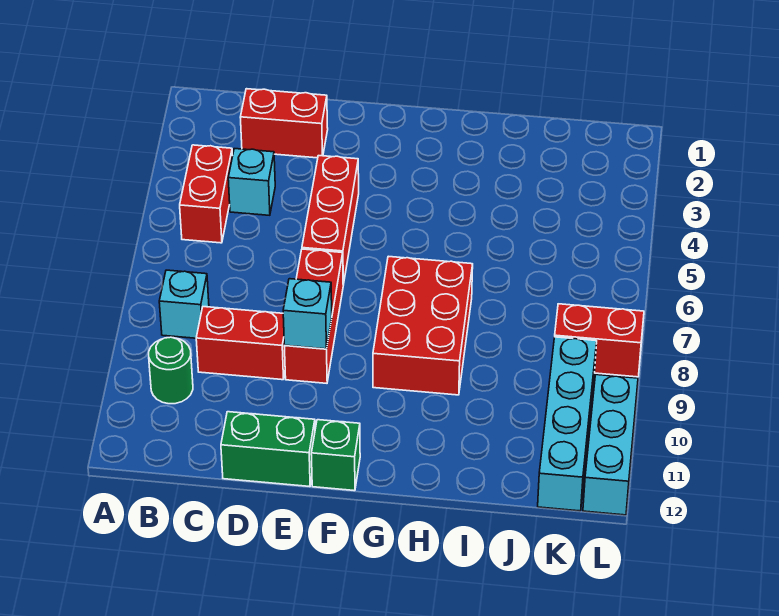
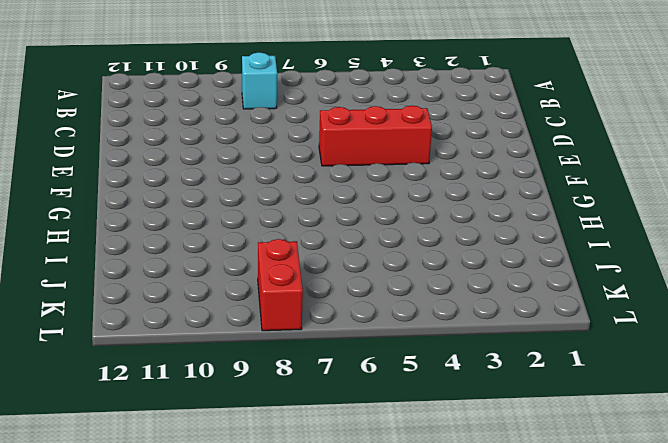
none -> red 1x2 brick [180,145,233,243]
none -> green 1x1 round brick [149,337,193,404]
none -> red 1x2 brick [240,89,328,158]

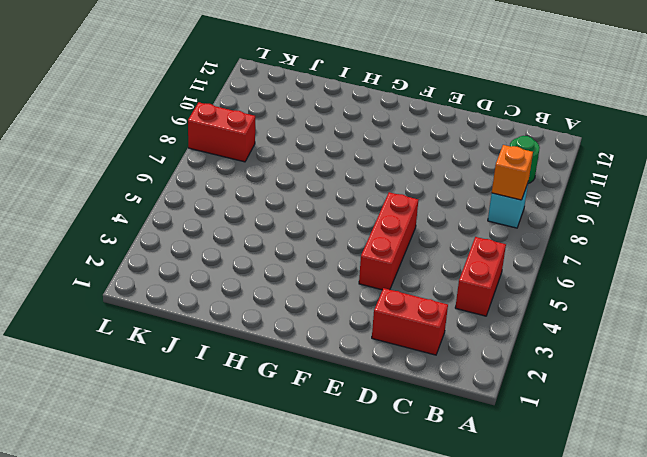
orange 1x1 brick [492,145,533,200] -> none
none -> cyan 1x1 brick [228,149,275,215]
none -> red 1x2 brick [196,307,285,380]
none -> green 1x2 brick [221,412,315,487]

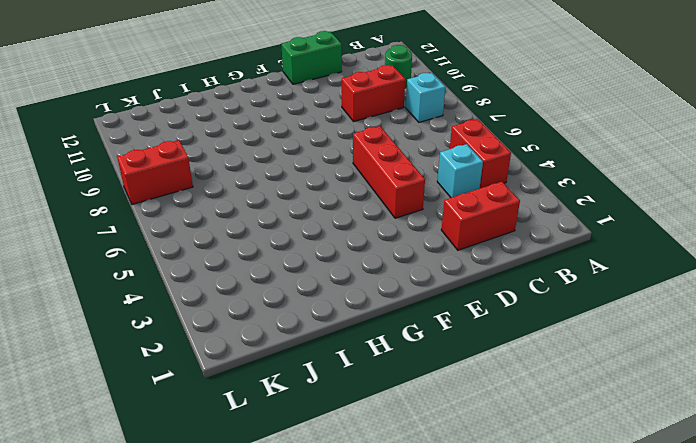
none -> red 1x3 brick [284,249,343,383]
none -> green 1x1 brick [311,420,360,491]
none -> red 2x3 brick [373,256,473,395]

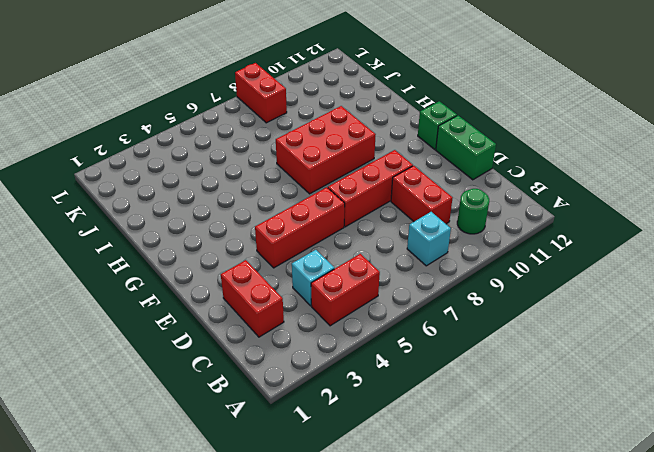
none -> cyan 1x4 brick [538,337,597,511]
none -> cyan 1x3 brick [583,375,638,515]
none -> cyan 1x1 brick [283,279,332,349]

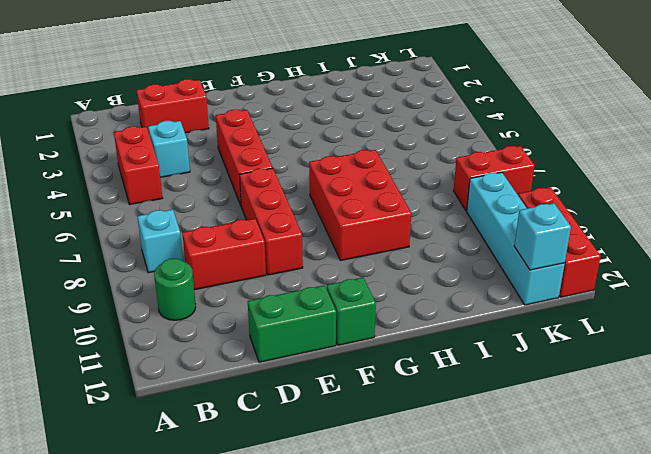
cyan 1x1 brick [514,203,571,270] -> cyan 1x1 brick moved to [283,279,332,349]
red 1x3 brick [518,187,601,297] -> cyan 1x3 brick [583,375,638,515]

